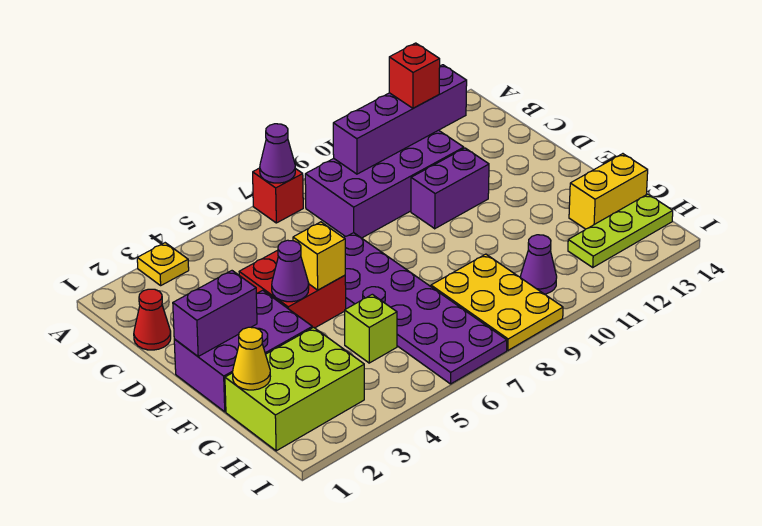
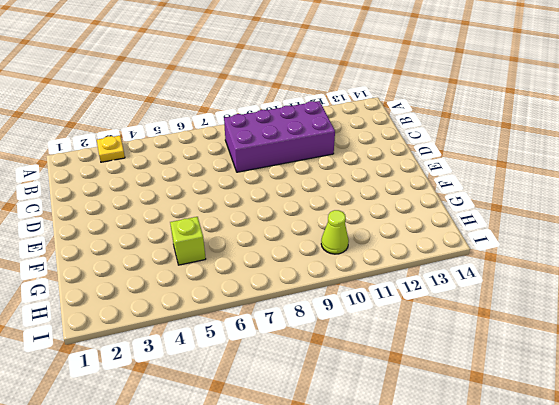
lime 1x1 cone [321,210,349,254] -> purple 1x1 cone [521,235,557,294]
none -> red 1x1 brick [253,168,303,223]
none -> red 1x1 cone [134,289,171,350]
none -> red 2x2 brick [239,250,346,328]

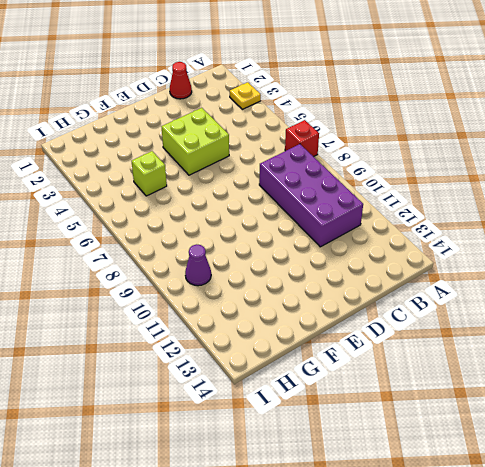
lime 2x2 brick [162,108,229,175] -> red 2x2 brick [239,250,346,328]
none -> purple 2x6 plate [344,233,507,384]
none -> purple 1x2 brick [411,148,489,229]
none -> purple 2x3 brick [174,290,312,412]

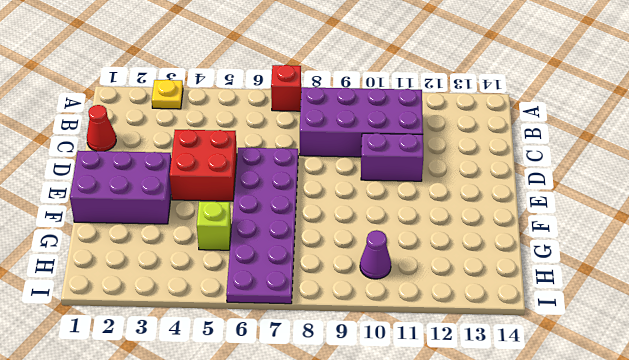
none -> lime 2x3 brick [225,327,364,451]
none -> yellow 2x3 plate [431,254,563,350]
none -> yellow 1x2 brick [569,154,648,229]

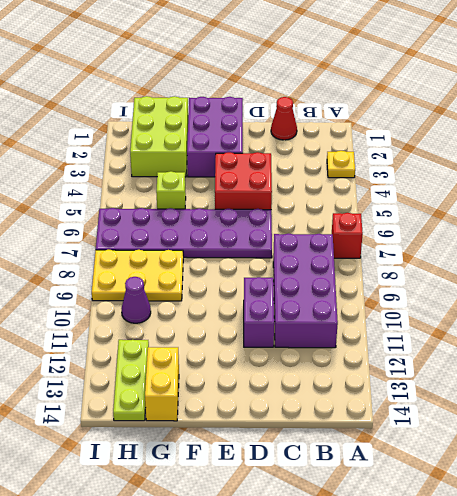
none -> purple 1x1 cone [260,124,295,183]
none -> purple 1x4 brick [333,65,467,174]
none -> purple 1x2 brick [173,271,257,356]

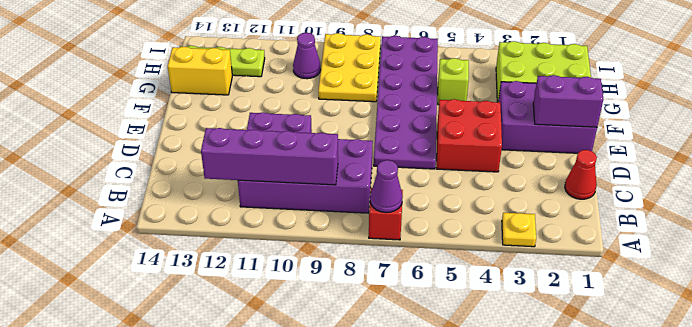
none -> purple 1x1 cone [272,240,309,302]
none -> yellow 1x1 brick [293,222,345,290]
none -> yellow 1x1 cone [233,327,270,390]

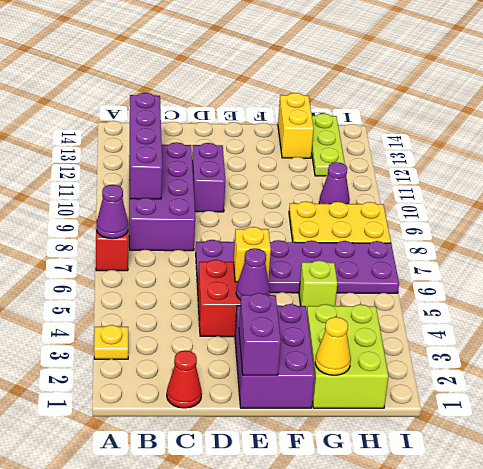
none -> red 1x1 brick [389,43,440,108]

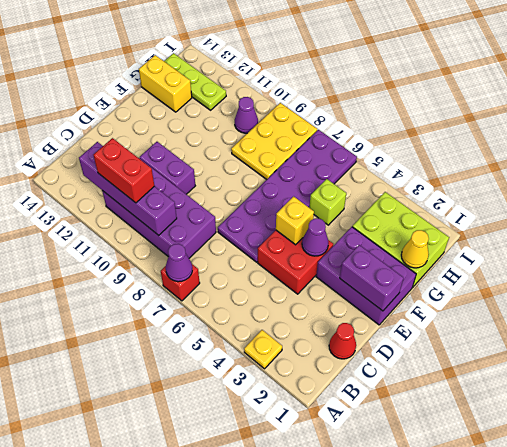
red 1x2 brick [94,138,154,203] -> red 1x1 brick [389,43,440,108]

